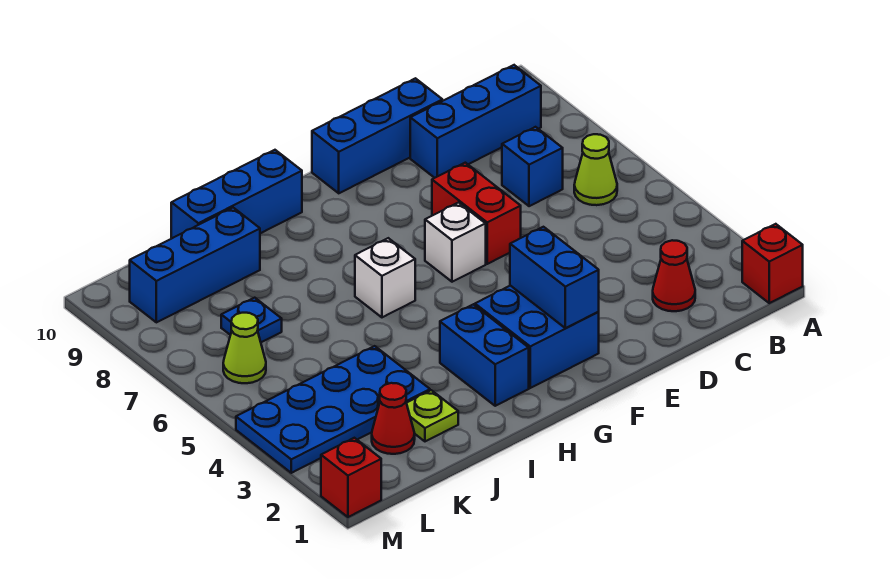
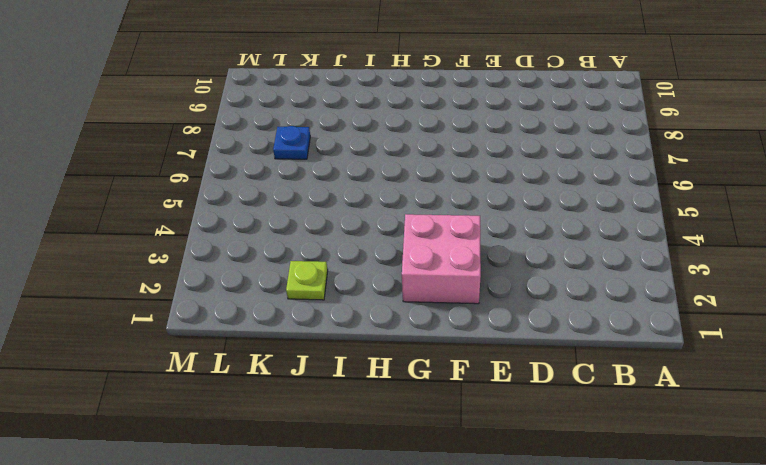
pink 2x2 brick [402,214,481,304] -> blue 2x2 brick [475,286,599,388]
none -> red 1x1 brick [742,224,803,303]
none -> lime 1x1 cone [574,134,617,205]
none -> blue 1x3 brick [410,65,541,178]

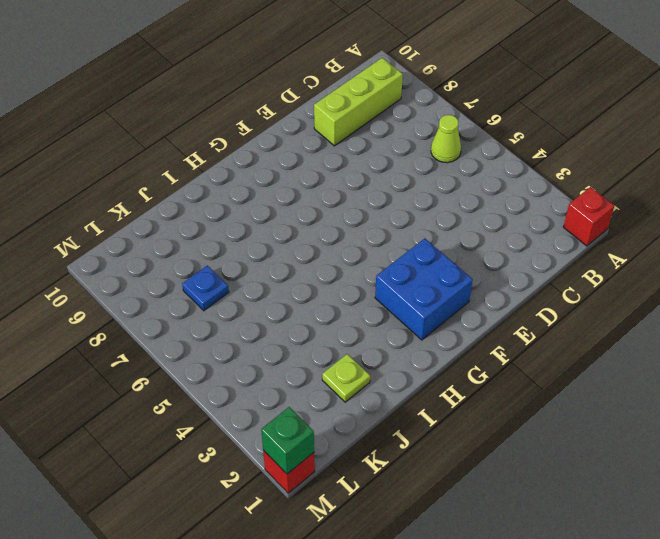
lime 1x3 brick [314,58,403,146] -> blue 1x3 brick [410,65,541,178]
green 1x1 brick [261,407,314,474] -> none
none -> red 1x1 cone [653,240,695,311]
none -> blue 1x1 brick [502,127,563,206]
none -> blue 1x3 brick [312,78,442,193]

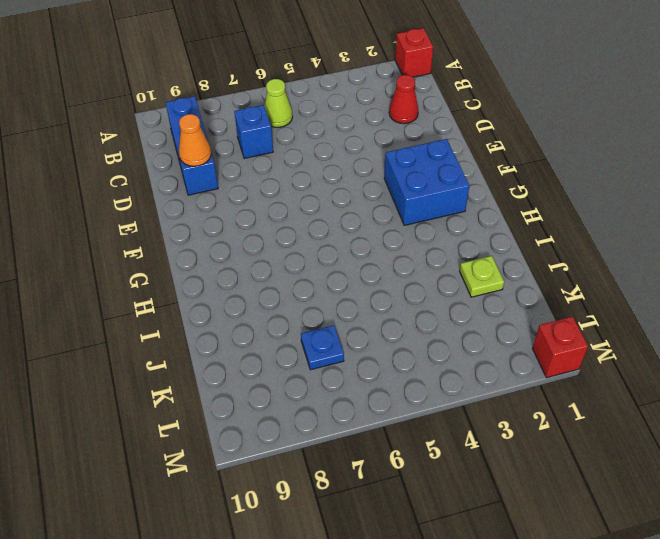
orange 1x1 cone [179,114,211,166] -> none
none -> blue 1x3 brick [312,78,442,193]
none -> red 1x2 brick [432,163,521,264]
none -> white 1x1 brick [425,203,486,282]

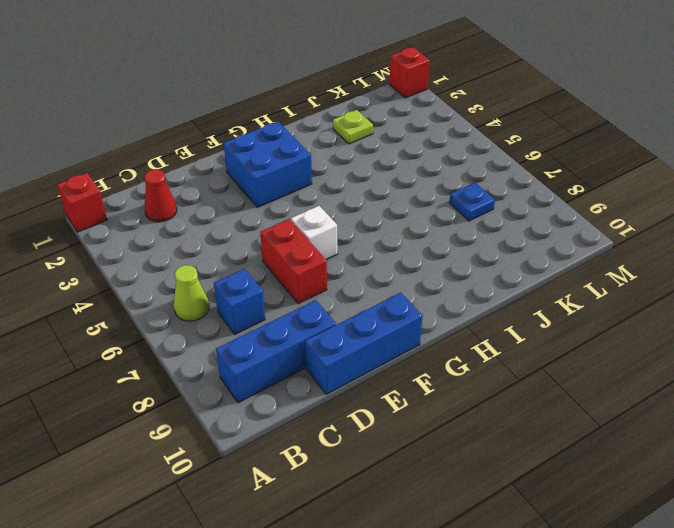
none -> blue 1x2 brick [440,304,529,406]
none -> white 1x1 brick [355,238,415,317]
none -> blue 1x3 brick [171,150,302,239]

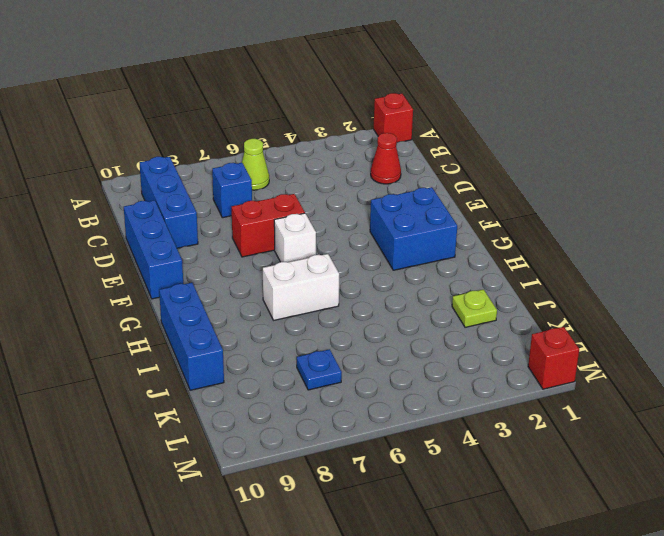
white 1x2 brick [263,254,339,320] -> white 1x1 brick [355,238,415,317]
none -> blue 1x2 brick [440,304,529,406]
none -> blue 2x4 plate [236,346,430,473]
none -> blue 1x3 brick [130,208,260,322]

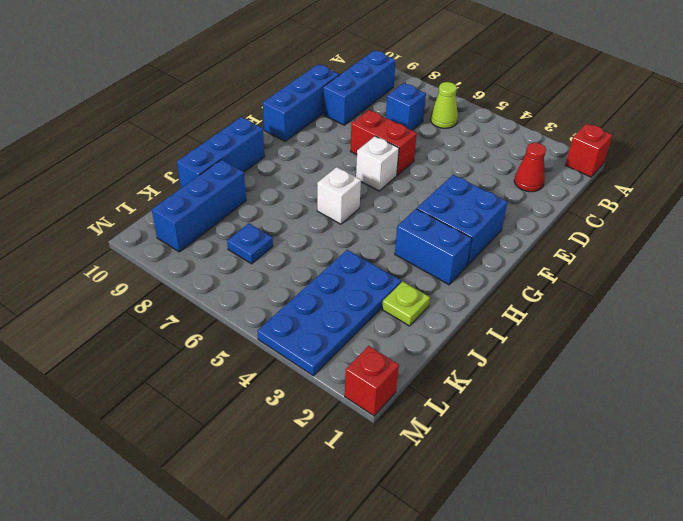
none -> red 1x1 cone [372,383,415,454]
none -> lime 1x1 cone [223,313,266,383]
none -> blue 1x2 brick [510,227,599,328]

